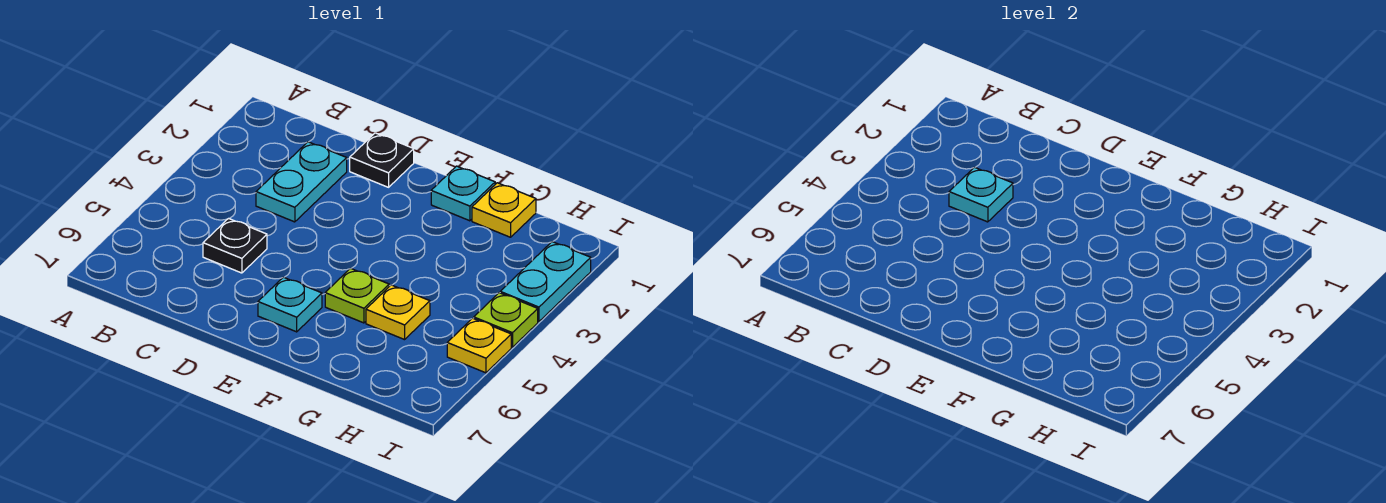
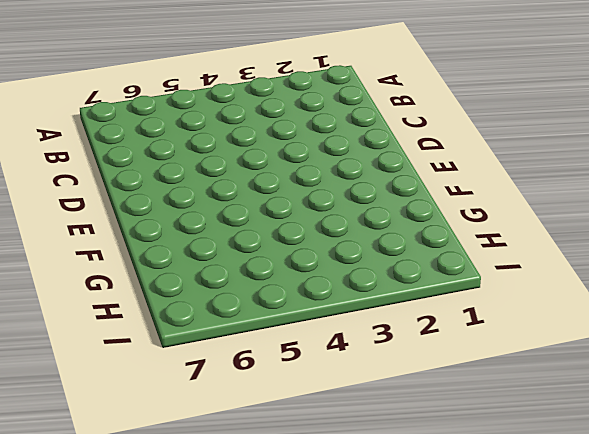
none -> cyan 1x2 plate [256,142,347,222]
none -> black 1x1 plate [203,218,267,273]
none -> black 1x1 plate [350,133,414,187]

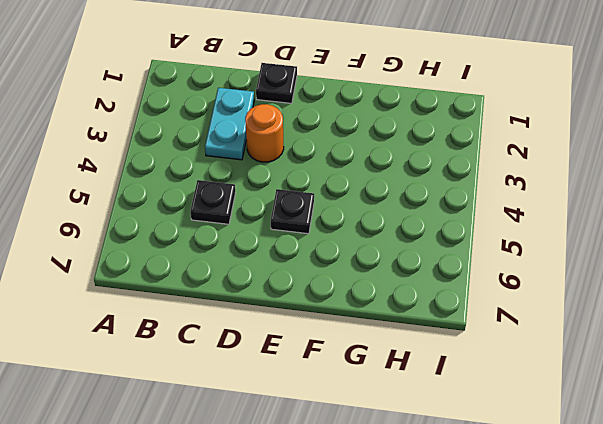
orange 1x1 round brick [245,104,284,162] -> none
black 1x1 plate [271,189,314,234] -> none
none -> cyan 1x1 plate [258,277,322,332]
none -> cyan 1x1 plate [431,166,495,221]
none -> lime 1x1 plate [325,268,389,323]

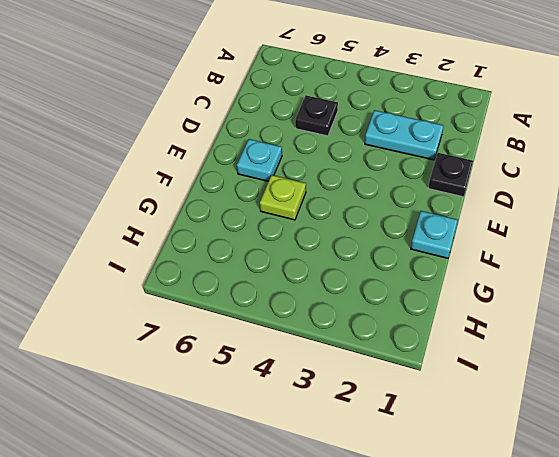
none -> yellow 1x1 plate [472,183,536,237]
none -> yellow 1x1 plate [366,285,430,340]
none -> cyan 1x2 plate [500,242,591,322]

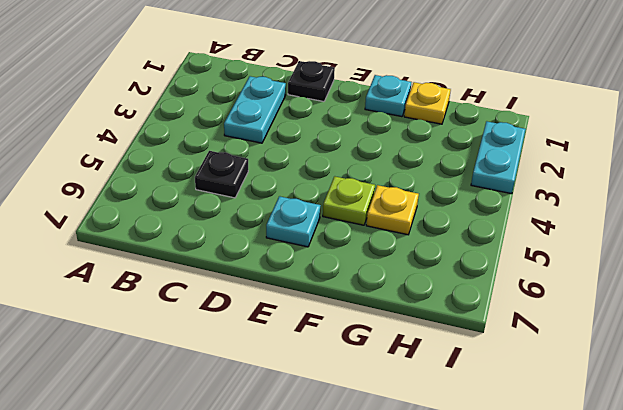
none -> lime 1x1 plate [474,293,538,347]
none -> yellow 1x1 plate [447,318,511,373]
none -> cyan 1x1 plate [949,167,1013,222]

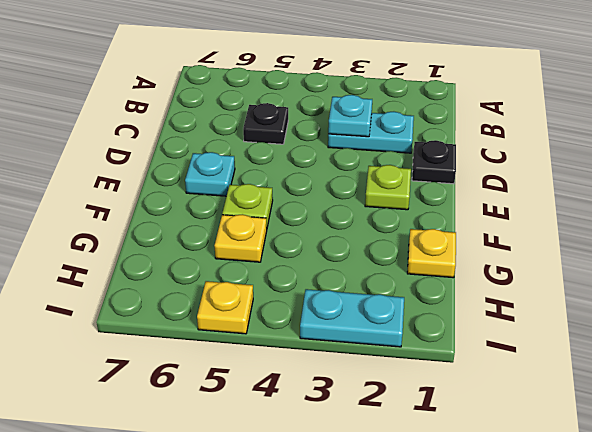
lime 1x1 plate [365,165,411,210] -> lime 1x1 plate moved to [474,293,538,347]
none -> cyan 1x1 plate [431,166,495,221]

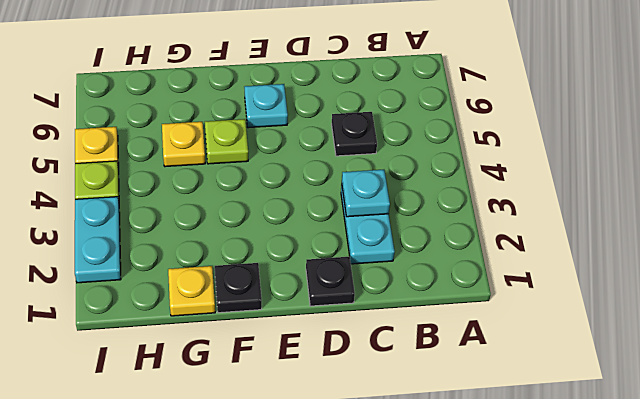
black 1x1 plate [215,263,262,313] -> cyan 1x1 plate [431,166,495,221]

